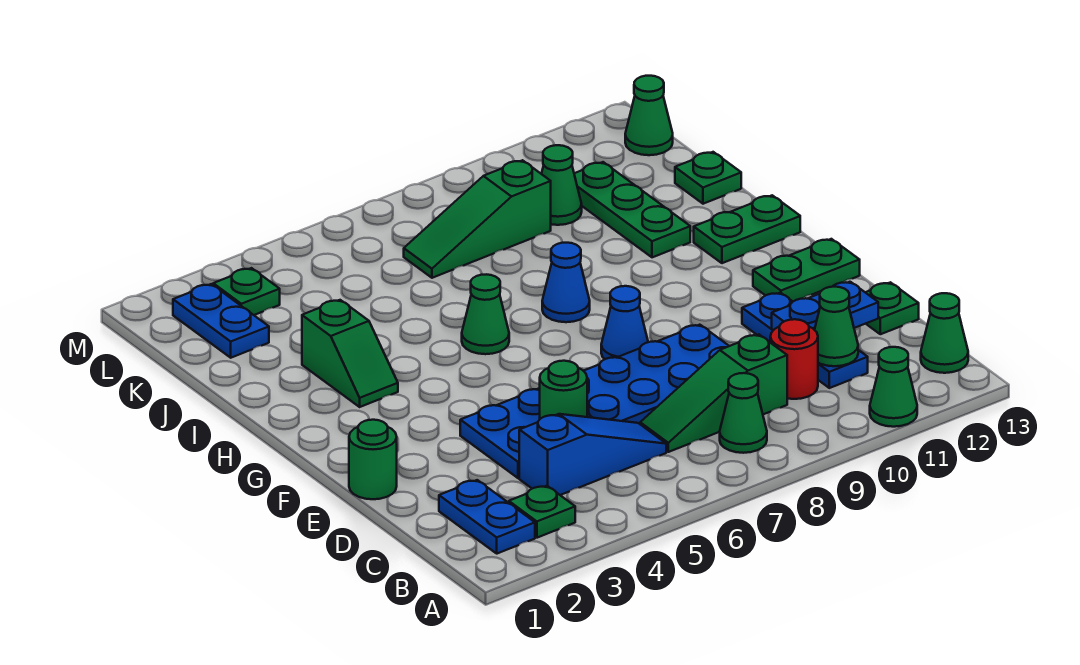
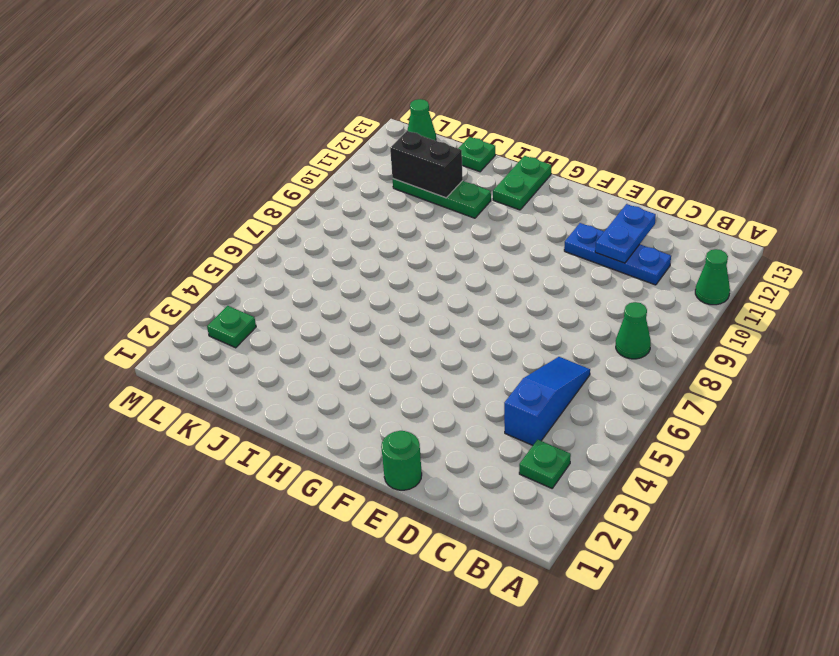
black 1x2 brick [390,131,463,198] -> none
none -> blue 1x2 plate [439,480,535,554]
none -> green 1x1 cone [921,293,968,373]
none -> green 1x3 slope [640,335,787,452]

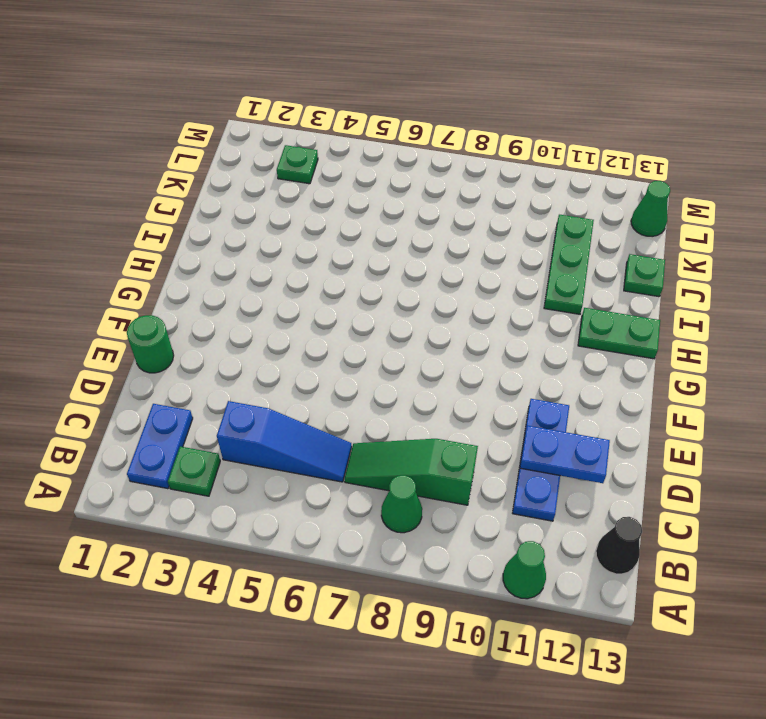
black 1x1 cone [596,517,642,574] -> green 1x1 cone [921,293,968,373]
none -> red 1x1 round brick [770,319,818,399]
none -> blue 2x6 plate [460,325,729,478]
none -> green 1x1 plate [865,282,919,334]

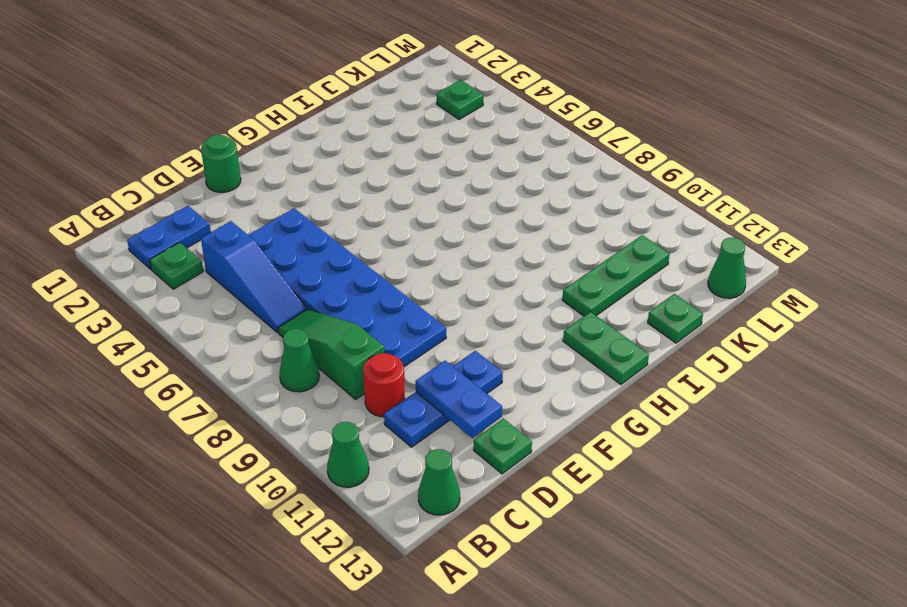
none -> blue 1x1 cone [601,286,648,359]
none -> green 1x2 plate [753,239,860,301]
none -> green 1x2 slope [302,300,398,407]

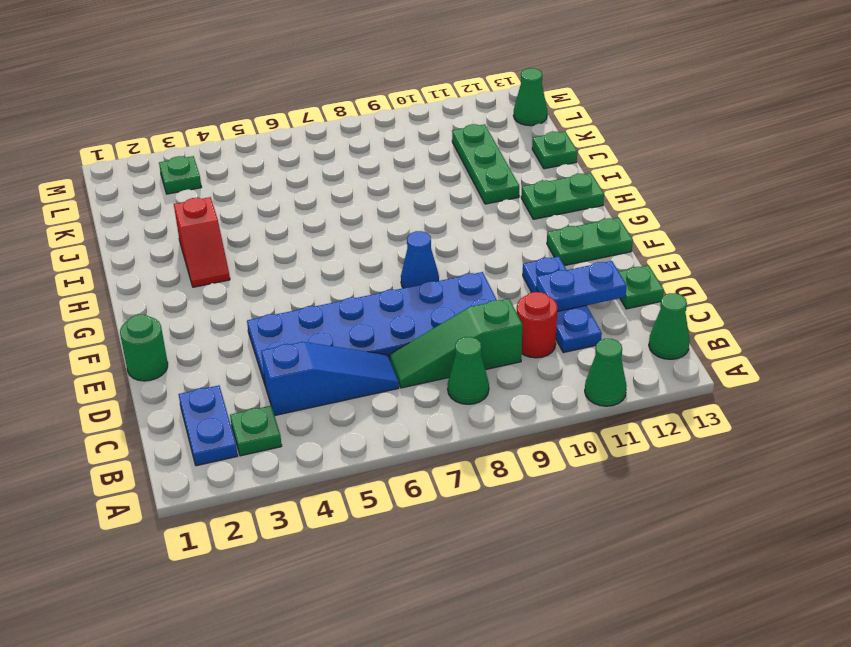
red 1x2 slope [174,197,230,287] -> green 1x2 slope [302,300,398,407]
none -> green 1x1 cone [462,274,509,354]
none -> blue 1x1 cone [542,243,590,322]
none -> blue 1x2 plate [173,284,269,358]

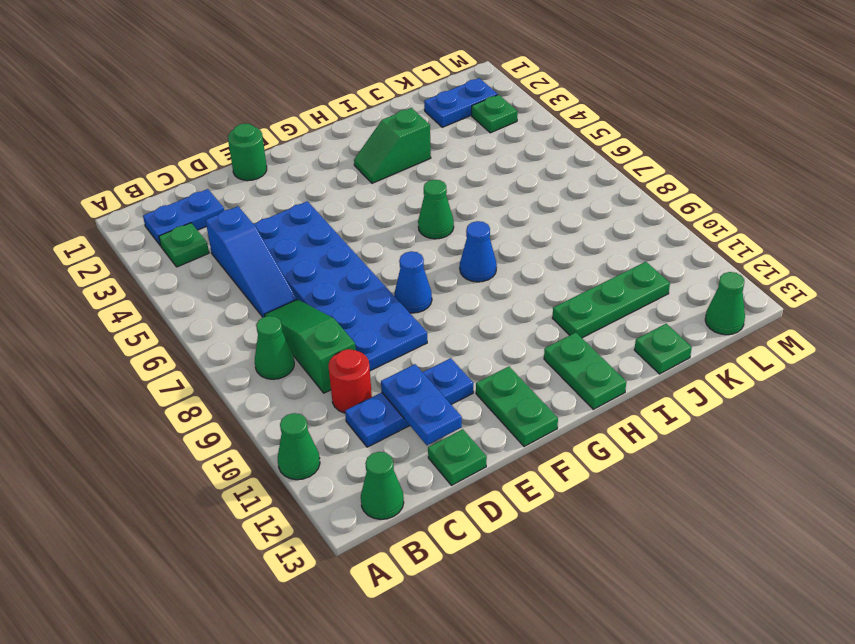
none -> green 1x3 slope [404,160,551,278]
none -> green 1x1 cone [542,145,582,225]
none -> green 1x1 cone [815,287,858,366]

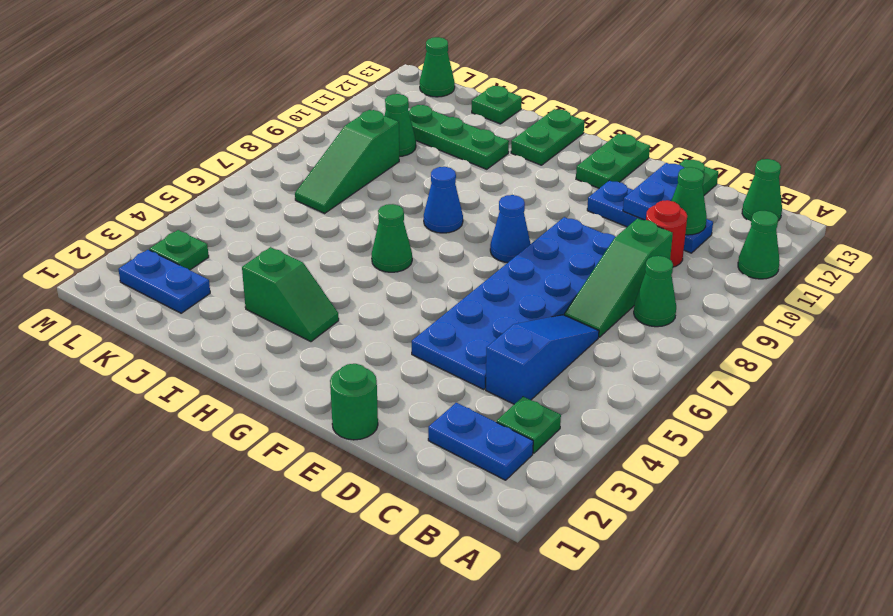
none -> green 1x1 round brick [540,361,587,419]

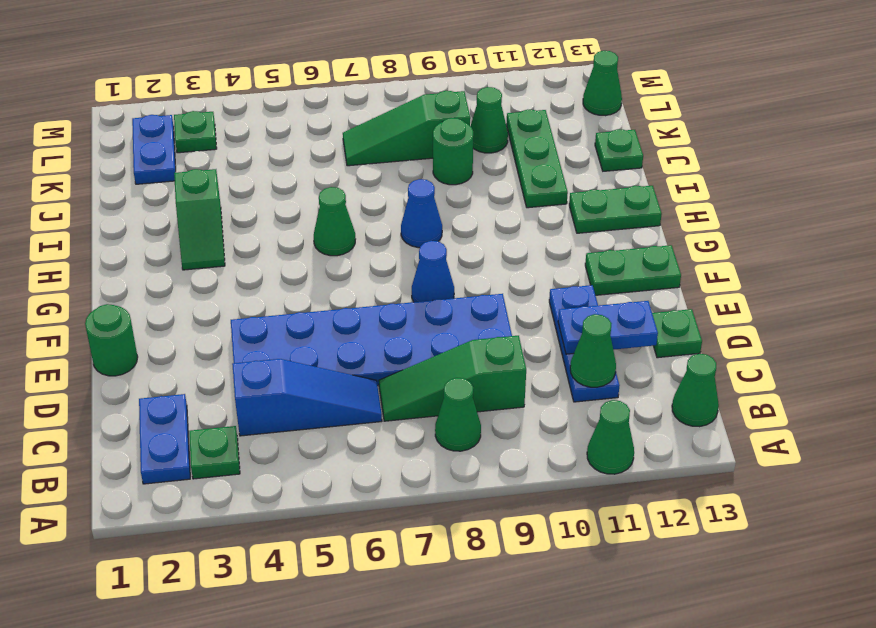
green 1x1 round brick [433,118,473,185] -> green 1x1 round brick moved to [540,361,587,419]
none -> red 1x1 round brick [770,319,818,399]

